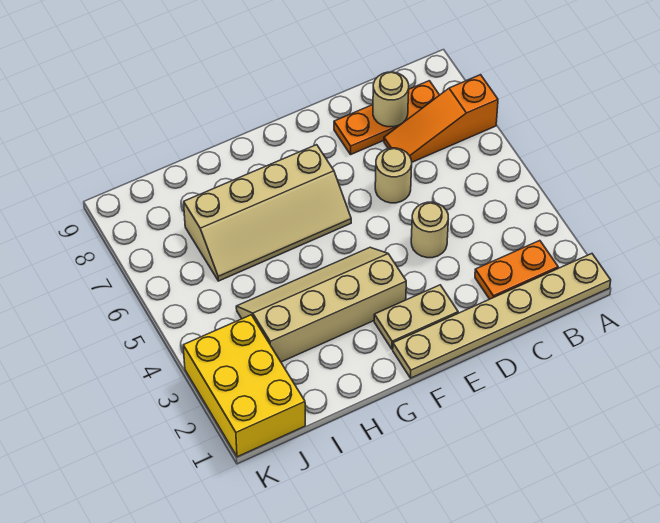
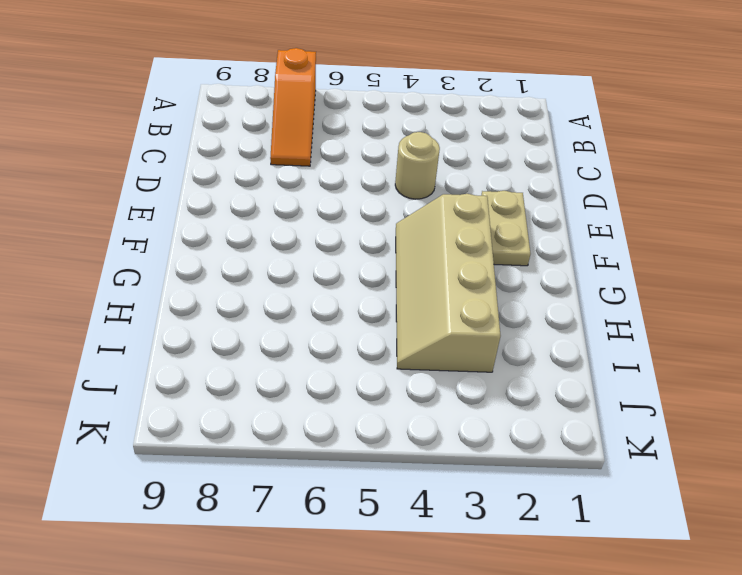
none -> tan 1x6 plate [393,254,611,378]
none -> orange 1x2 plate [475,241,558,299]

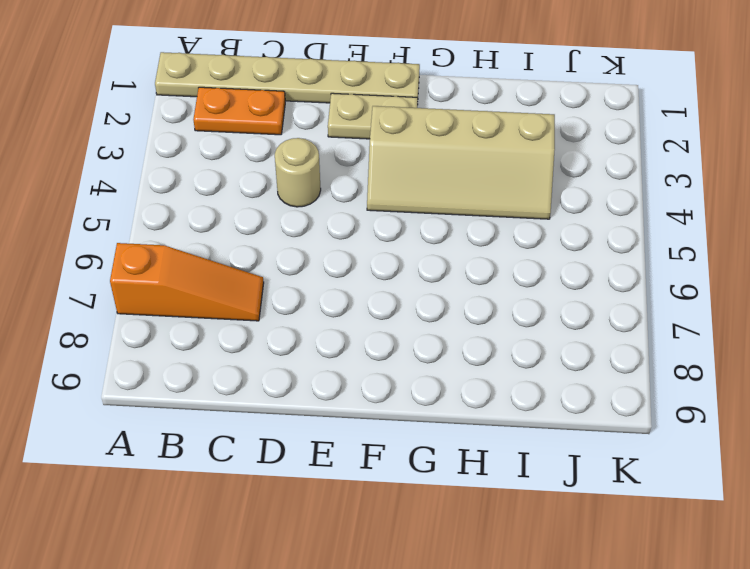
none -> orange 1x3 plate [334,81,439,155]
none -> tan 1x1 round brick [375,148,412,203]

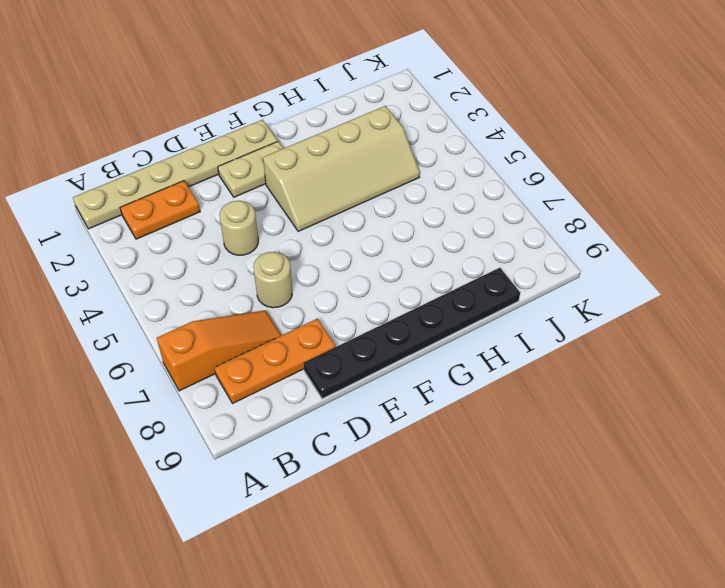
black 1x6 plate [303,268,520,399] -> none
none -> tan 2x4 slope [184,145,351,281]
none -> yellow 2x3 brick [183,315,305,457]

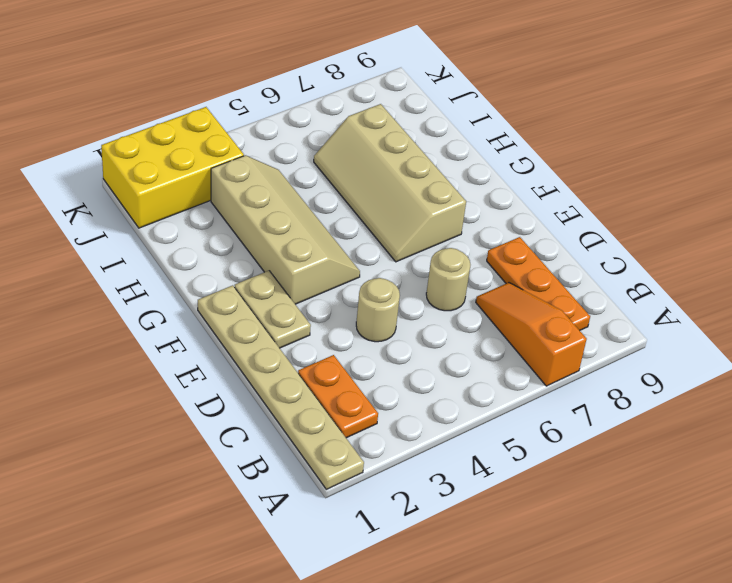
none -> tan 1x1 round brick [373,72,409,127]

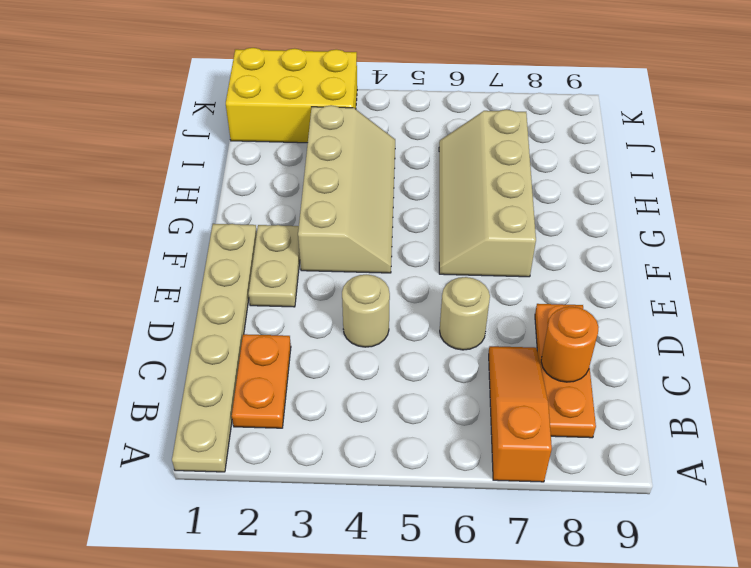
orange 1x1 round brick [541,307,599,382] -> tan 1x1 round brick [373,72,409,127]

